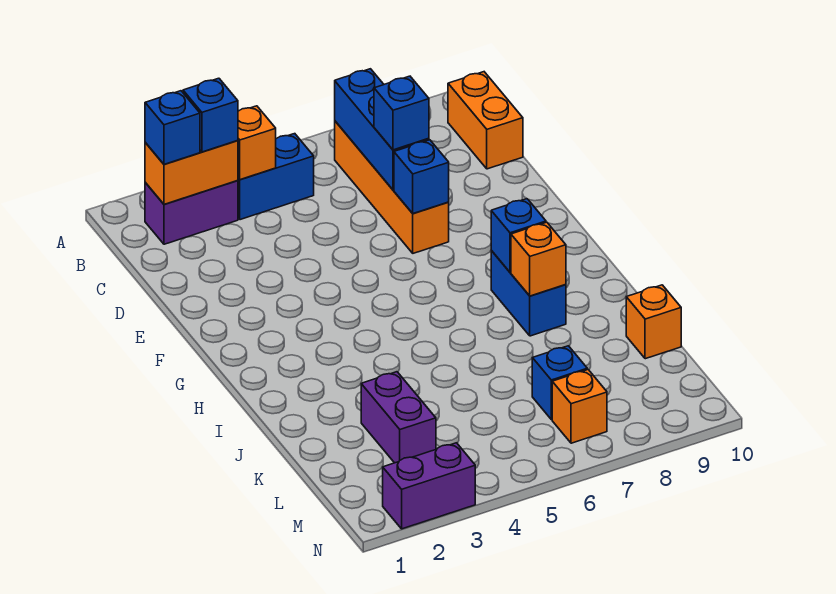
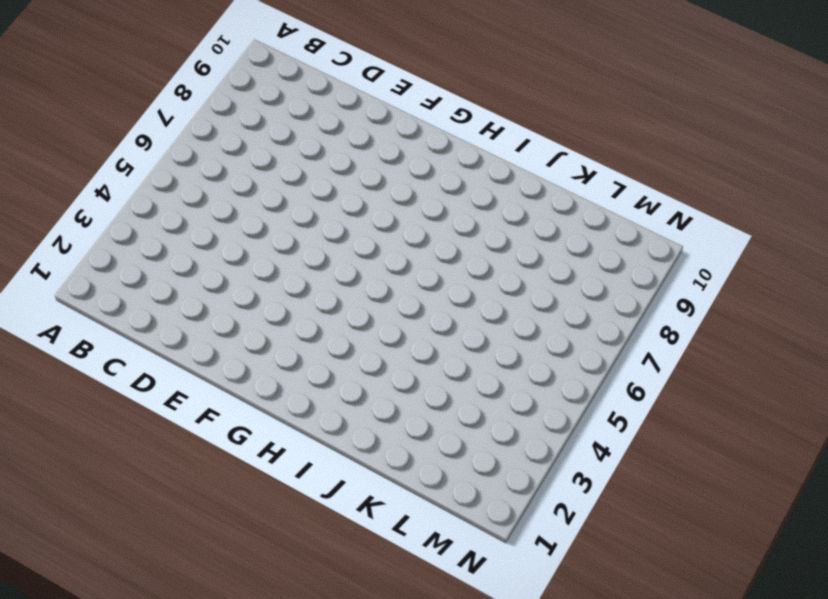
none -> purple 1x2 brick [145,181,238,244]
none -> blue 1x2 brick [238,134,314,220]
none -> orange 1x4 brick [335,121,449,253]

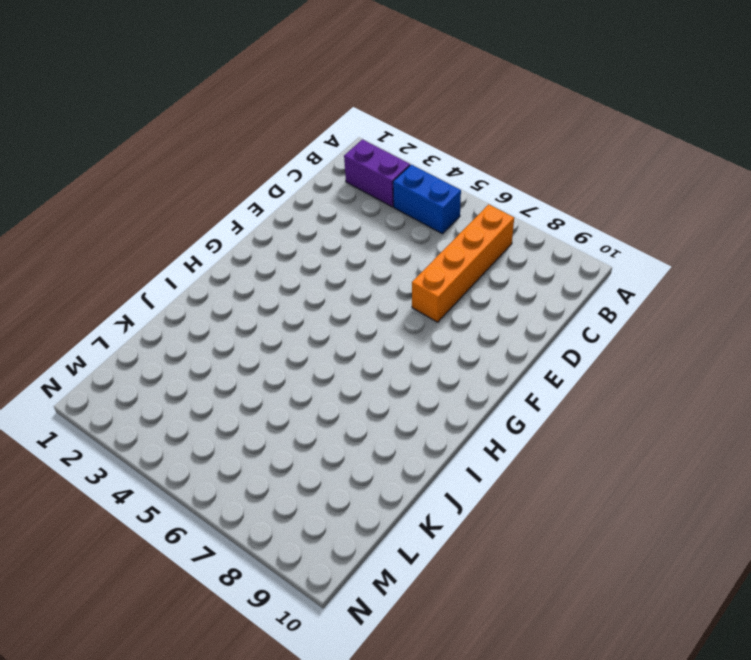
none -> orange 1x2 brick [448,72,523,169]
none -> blue 1x2 brick [491,251,566,336]
none -> purple 1x2 brick [361,372,436,463]

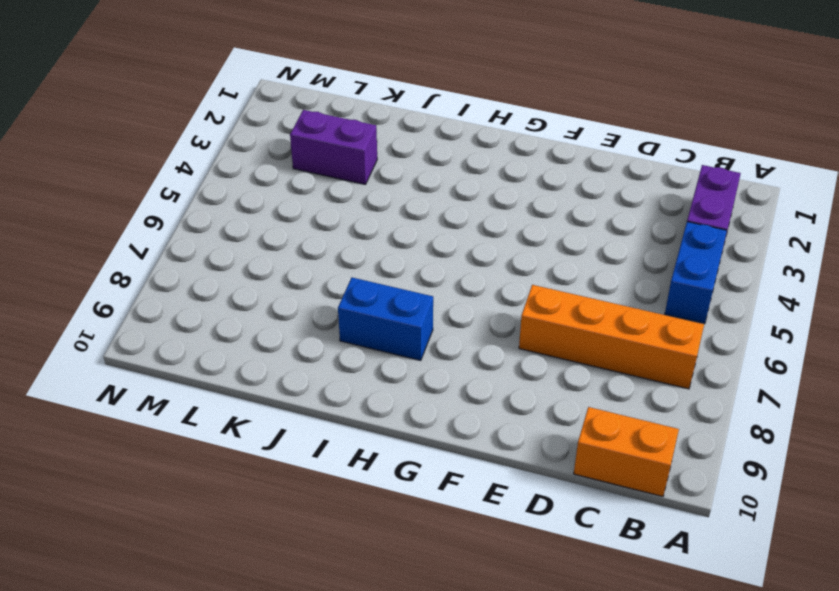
none -> orange 1x1 brick [626,285,681,359]
none -> blue 1x1 brick [532,346,587,420]
none -> orange 1x1 brick [552,370,607,443]

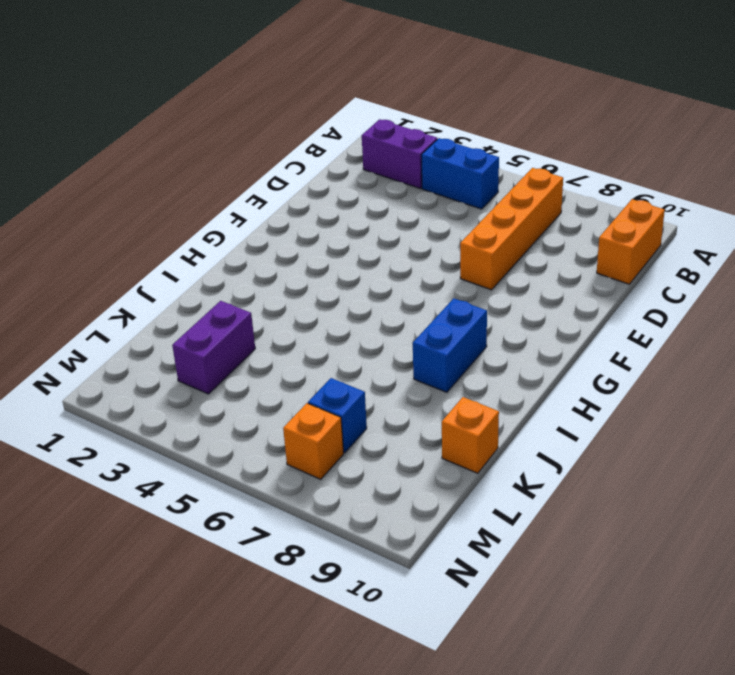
none -> purple 1x2 brick [383,443,475,529]
none -> orange 1x2 brick [145,141,238,204]
none -> orange 1x1 brick [238,106,276,180]

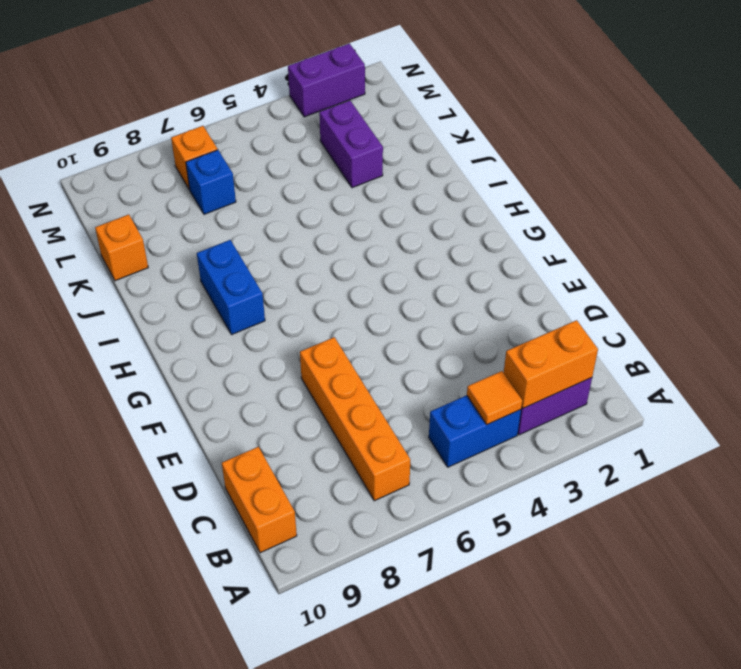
orange 1x1 tile [467,371,522,425] -> orange 1x1 brick [238,106,276,180]
none -> blue 1x3 brick [335,69,429,190]
none -> blue 1x1 brick [394,140,449,213]
none -> blue 1x1 brick [491,199,546,272]

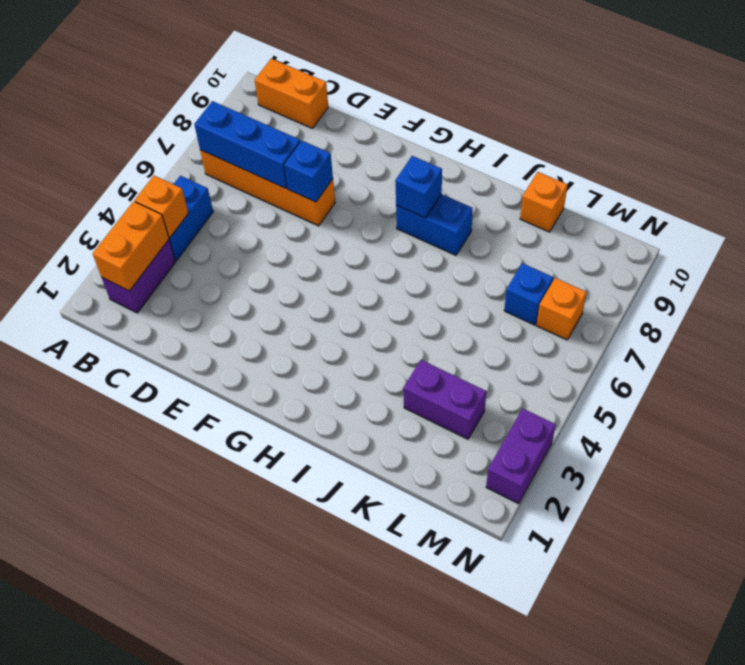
none -> orange 1x1 brick [511,222,566,296]
none -> blue 1x1 brick [145,91,200,164]
none -> blue 1x1 brick [183,78,238,152]

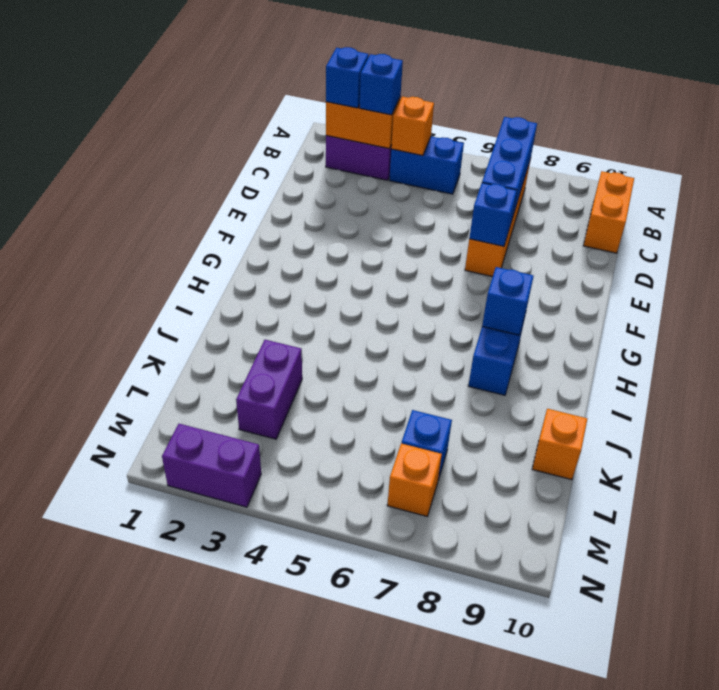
none -> orange 1x1 brick [511,222,566,296]
none -> blue 1x1 brick [374,76,429,150]

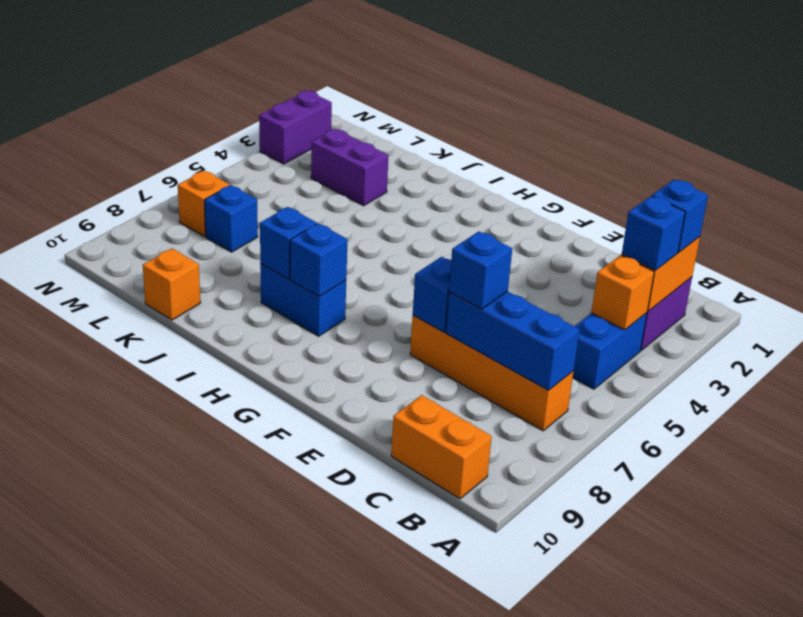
blue 1x1 brick [260,207,316,279] -> orange 1x1 brick [511,222,566,296]

